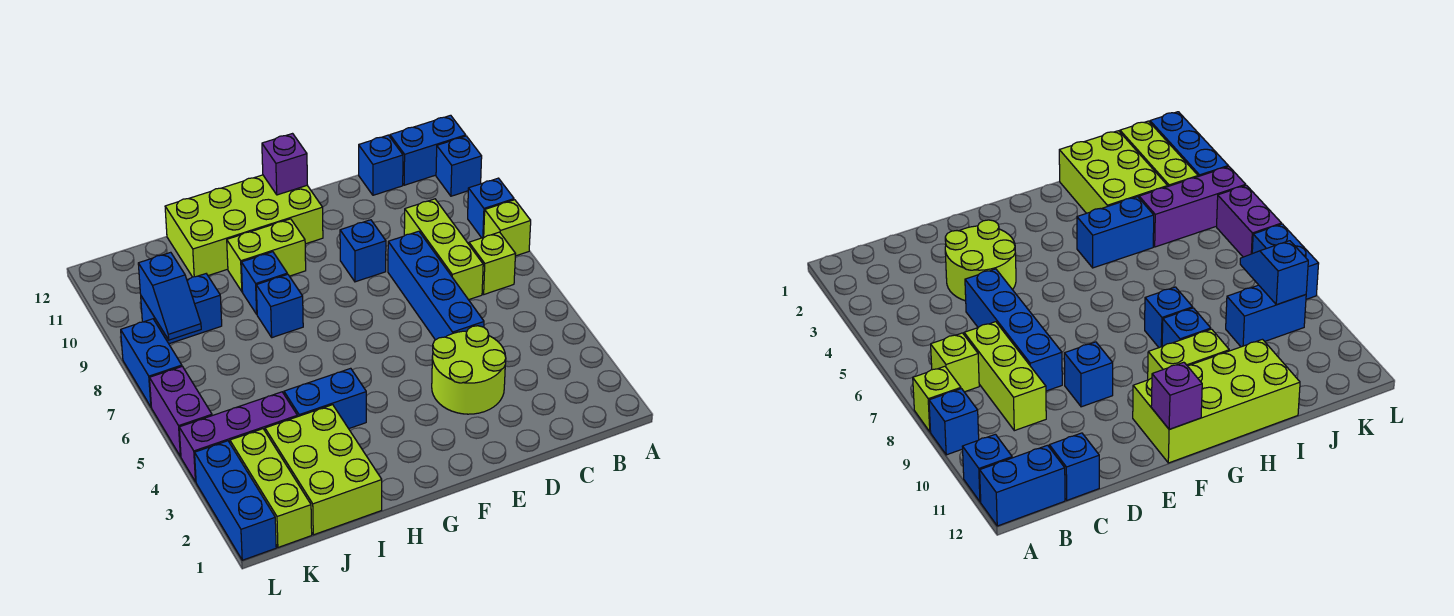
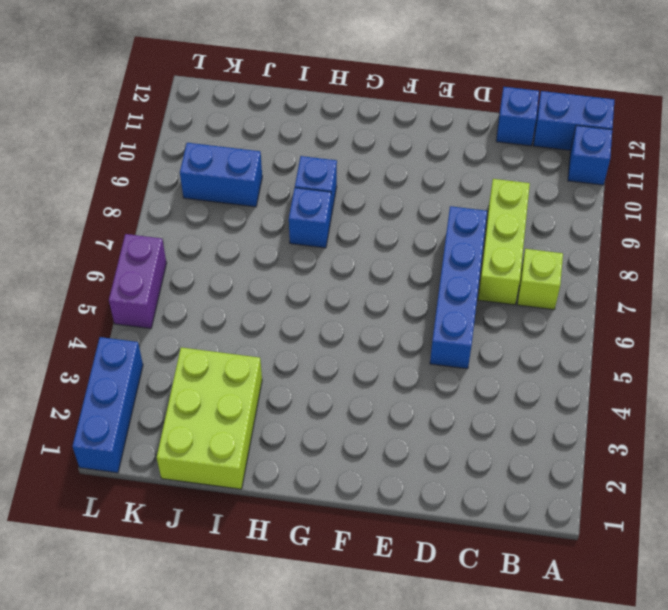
none -> lime 1x1 brick [484,200,531,256]
none -> blue 1x1 brick [468,178,514,238]
none -> lime 2x2 round brick [432,326,506,414]

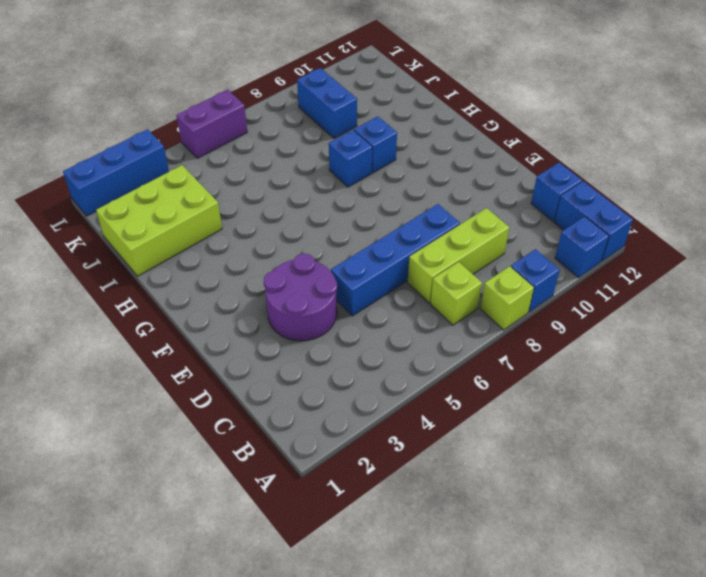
purple 2x2 round brick [264,254,337,341] -> lime 2x2 round brick [432,326,506,414]
none -> blue 1x1 brick [340,220,386,282]
none -> lime 2x4 brick [165,175,323,277]
none -> lime 1x2 brick [227,219,306,291]

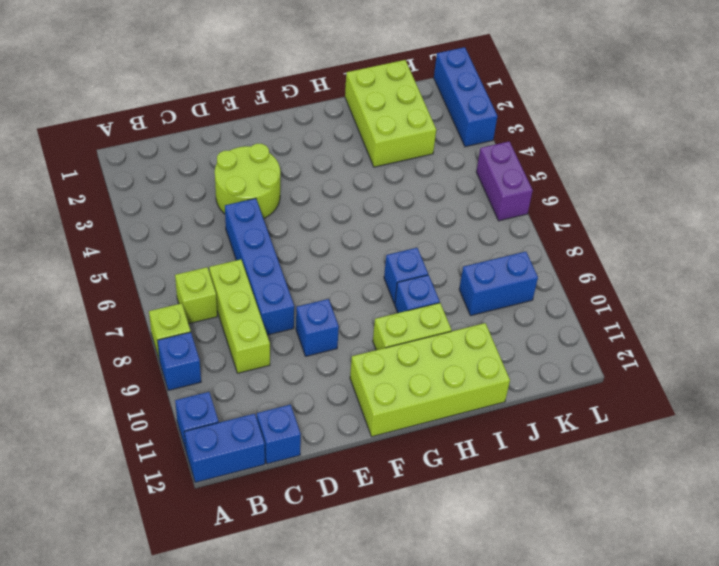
none -> blue 1x2 brick [284,368,366,429]
none -> purple 1x3 brick [179,392,297,482]
none -> lime 1x3 brick [230,429,312,547]

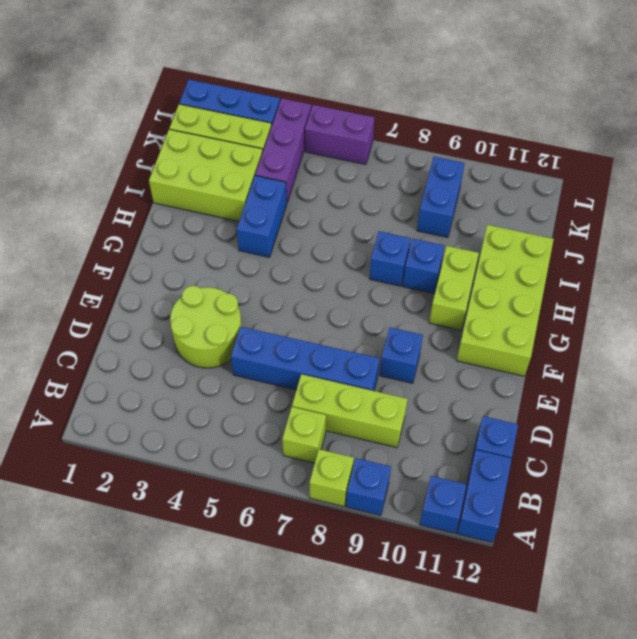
none -> blue 1x2 brick [121,319,182,406]
none -> purple 1x1 brick [262,134,307,195]
none -> blue 1x2 slope [138,252,201,340]

